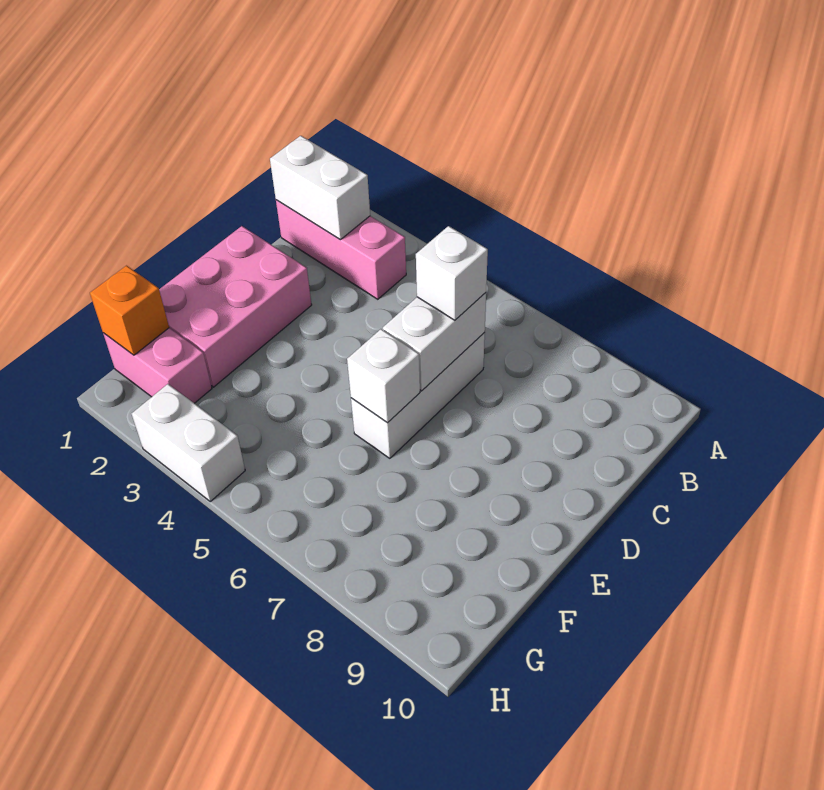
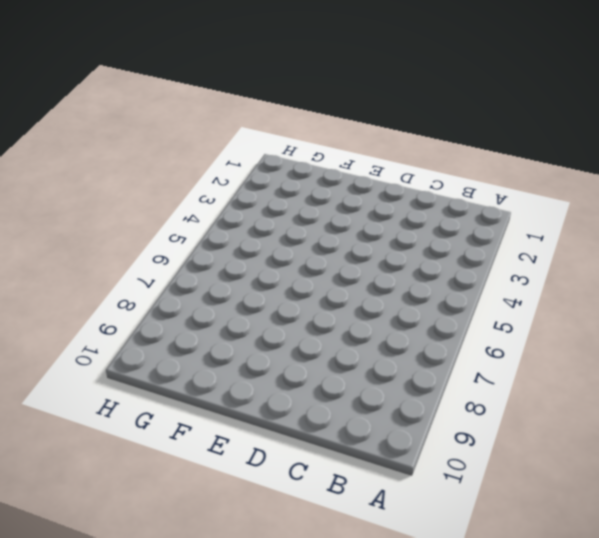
none -> pink 1x3 brick [276,200,406,299]
none -> white 1x3 brick [351,333,485,458]

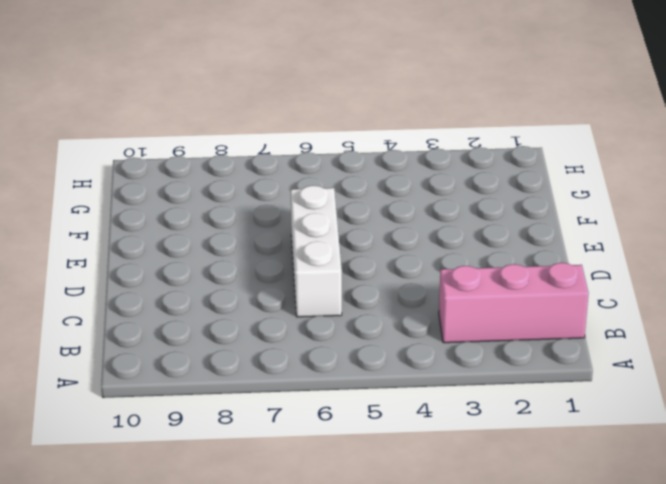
none -> pink 2x3 brick [159,226,312,387]
none -> pink 1x2 brick [103,328,212,403]

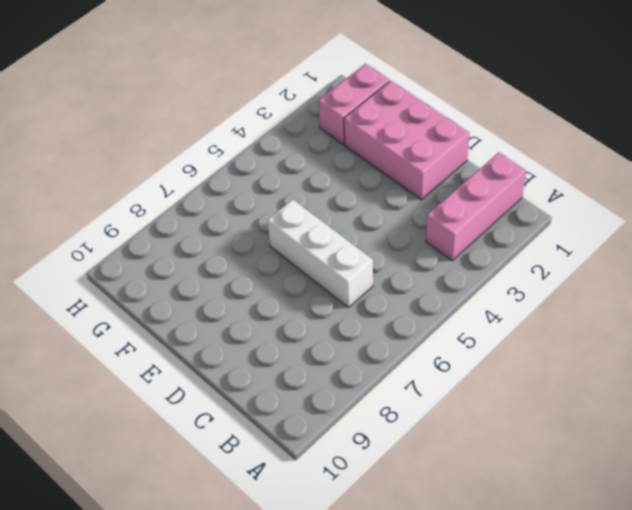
none -> white 1x2 brick [132,384,245,501]
none -> white 1x2 brick [270,136,370,240]

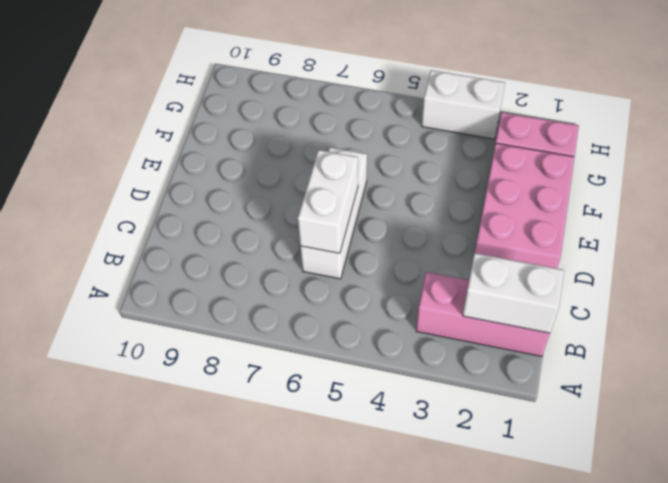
none -> white 1x1 brick [347,329,420,423]
none -> orange 1x1 brick [90,266,169,355]

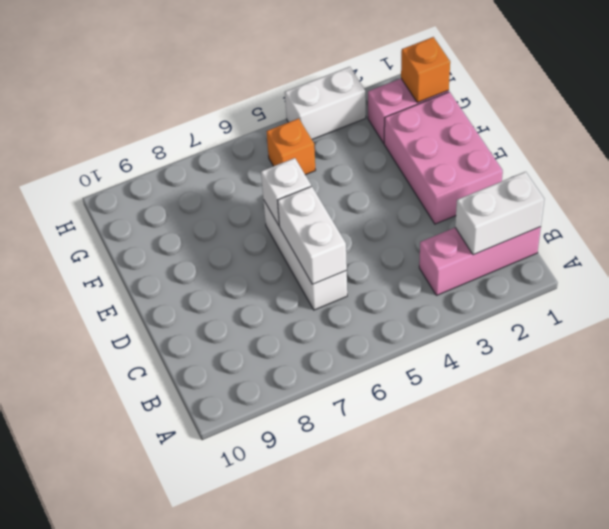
orange 1x1 brick [266,118,316,175] -> none
none -> white 1x1 brick [416,226,488,320]

